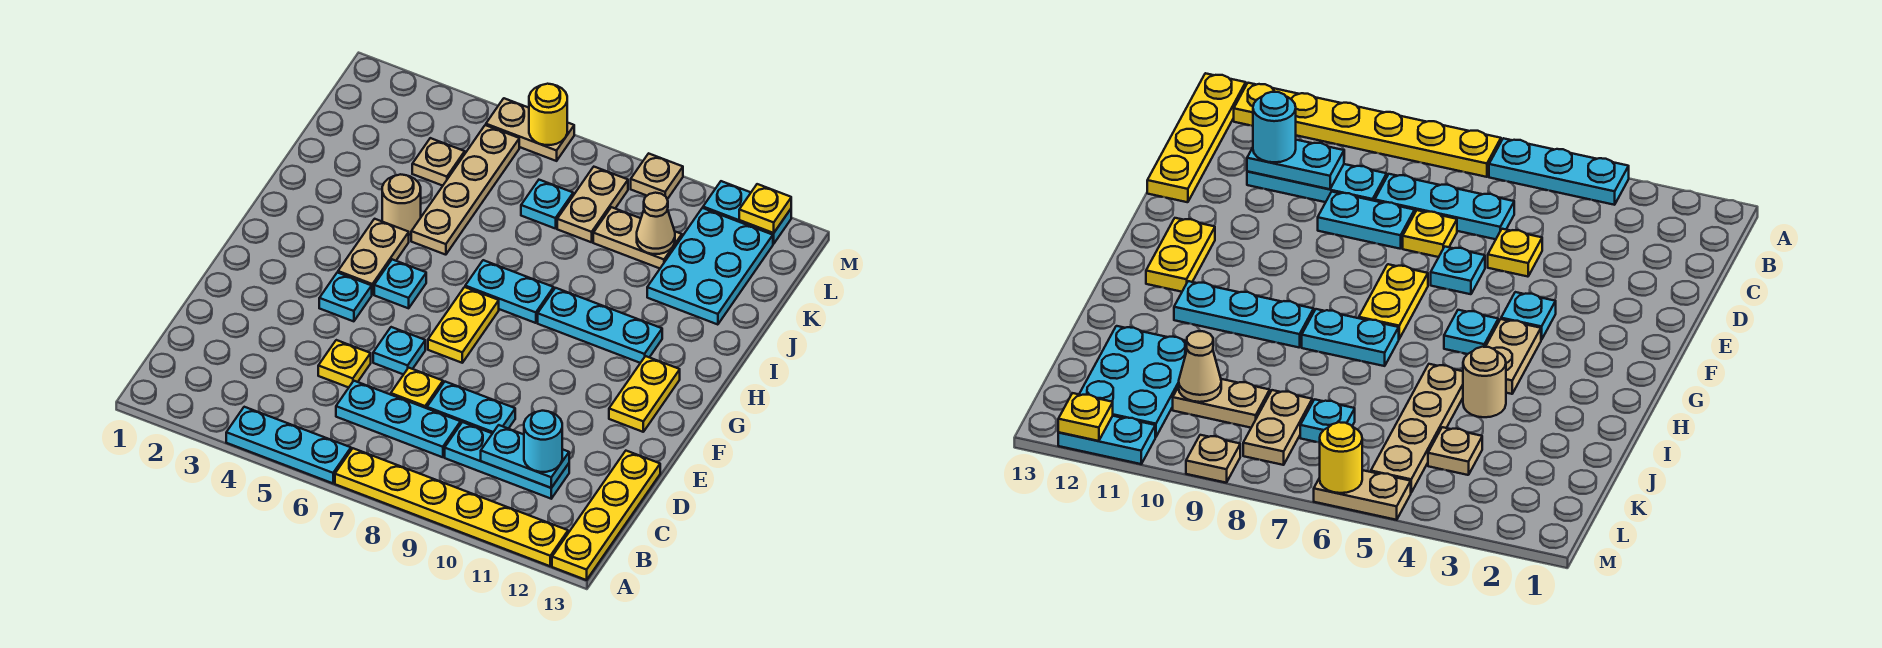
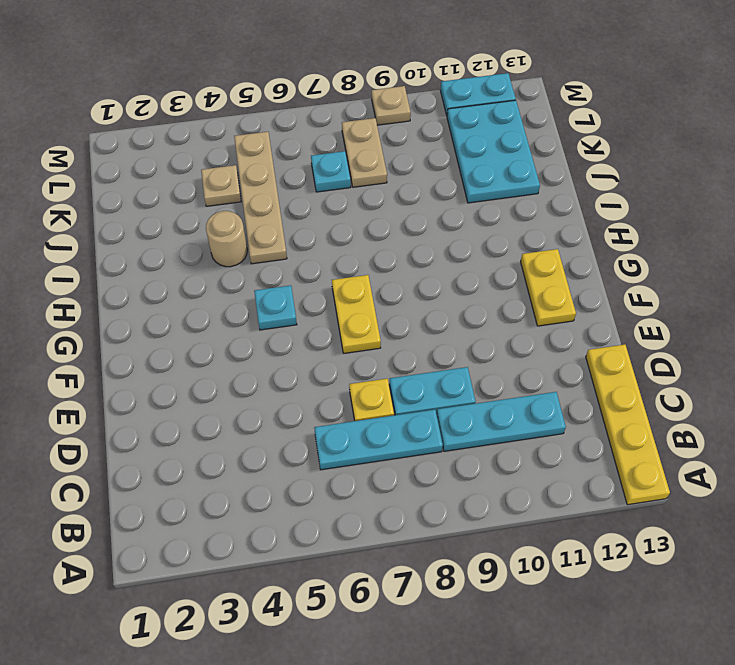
none -> cyan 1x3 plate [226,407,351,483]
none -> yellow 1x6 plate [335,448,568,566]
none -> yellow 1x1 plate [318,340,371,388]
none -> cyan 1x1 plate [373,327,425,375]

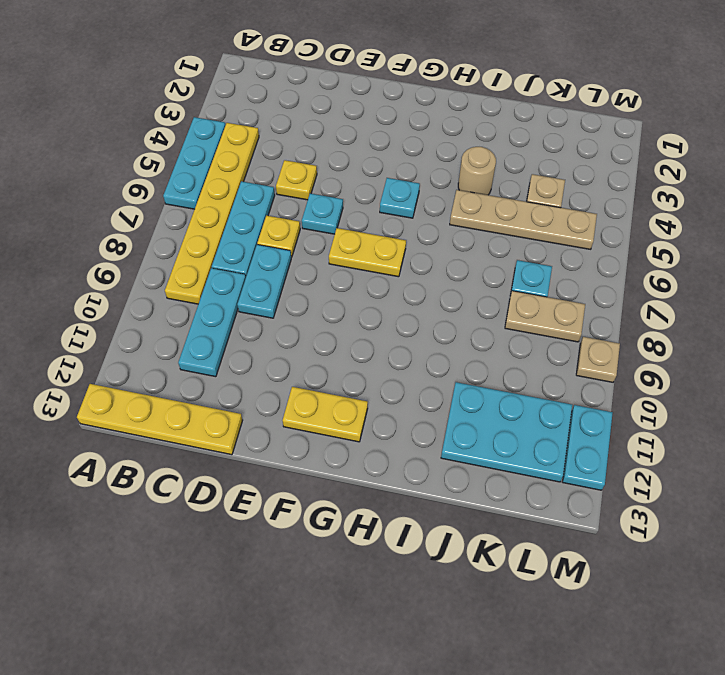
yellow 1x6 plate [165,123,259,304] -> yellow 1x6 plate moved to [335,448,568,566]
none -> cyan 1x1 plate [319,272,372,321]
none -> tan 1x2 plate [338,219,409,295]
none -> cyan 1x2 plate [465,260,554,323]
none -> cyan 1x3 plate [538,288,662,363]

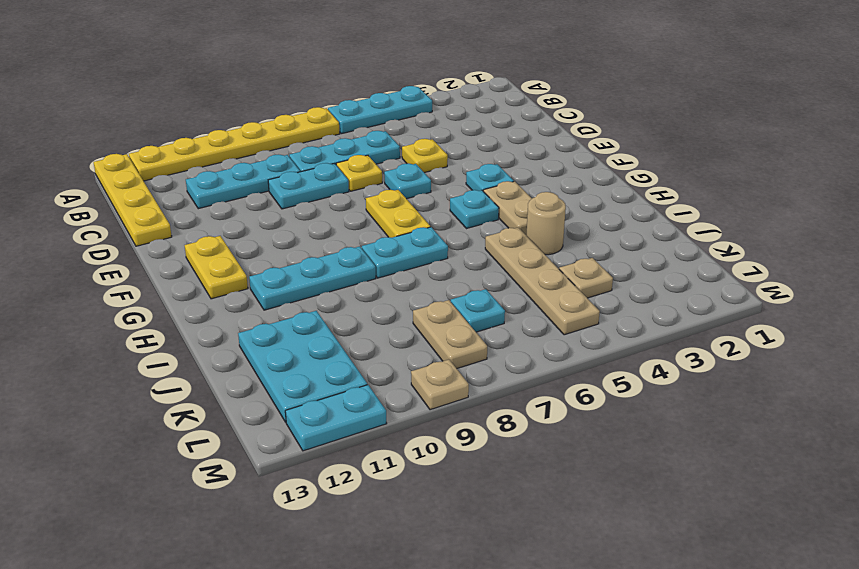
none -> tan 1x2 plate [593,207,682,268]
none -> tan 1x2 plate [486,98,574,161]
none -> cyan 1x2 plate [481,425,569,488]
none -> tan 1x1 cone [637,193,675,254]

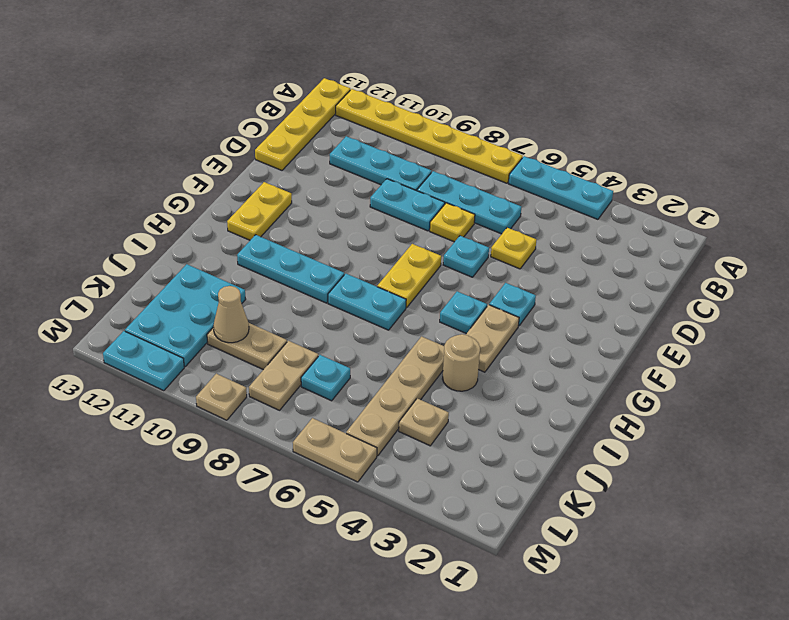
none -> cyan 1x2 plate [481,425,569,488]
none -> yellow 1x1 round brick [529,84,567,145]
none -> yellow 1x1 plate [739,184,791,233]
none -> cyan 1x1 round brick [524,411,562,472]

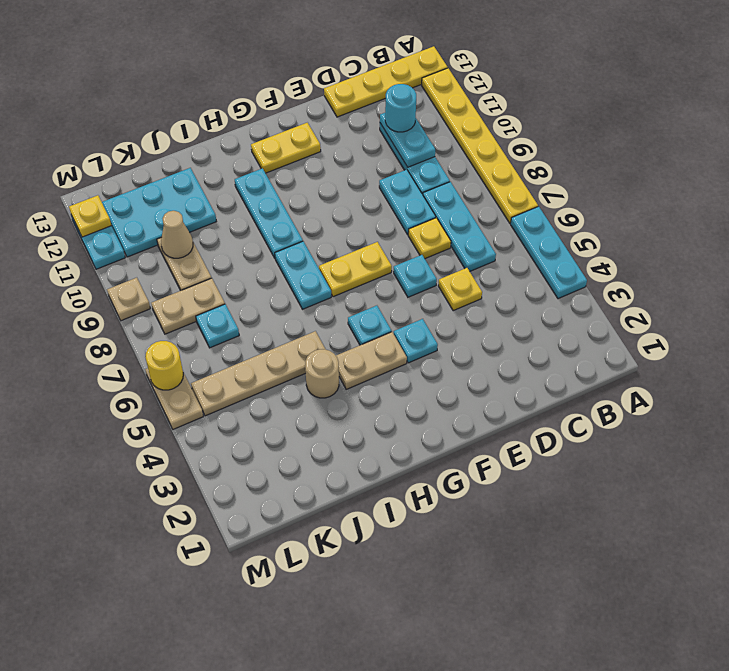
none -> tan 1x1 plate [412,138,465,186]

